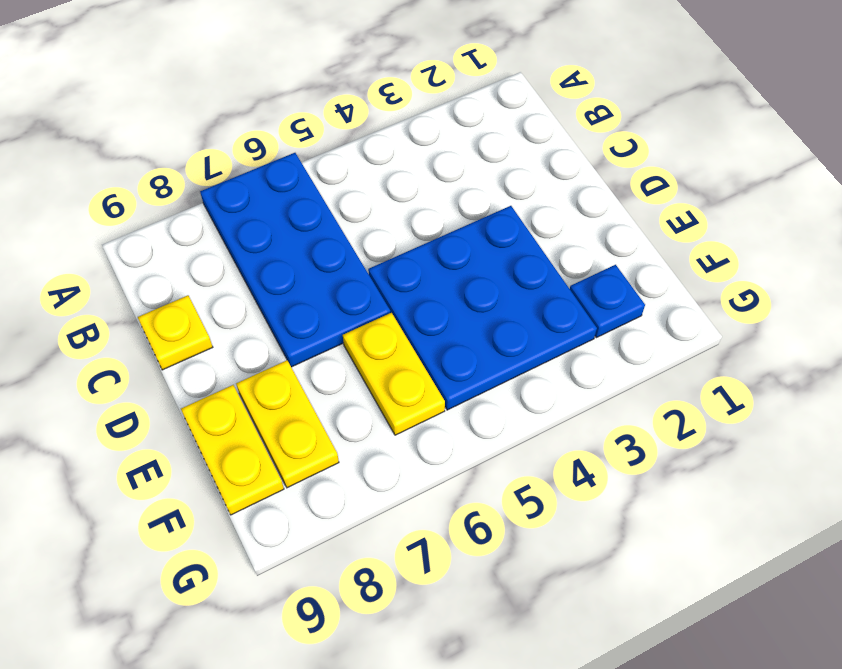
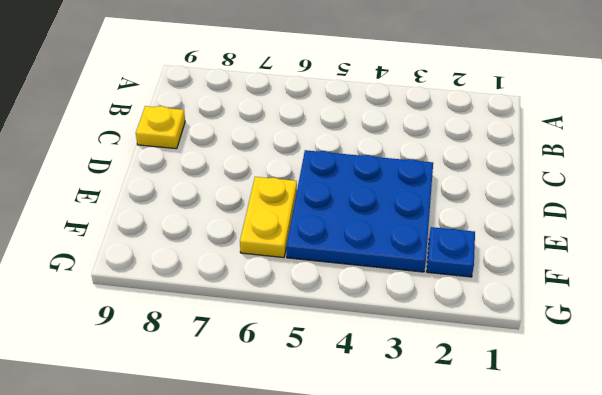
none -> blue 2x4 plate [200,153,390,367]
none -> yellow 1x2 plate [236,360,339,488]

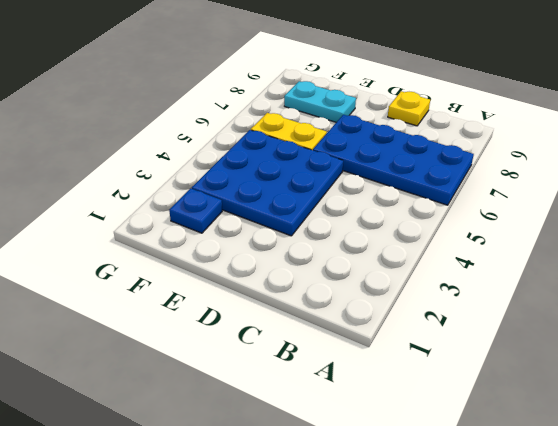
cyan 1x2 plate [284,81,356,122] -> yellow 1x2 plate [236,360,339,488]
none -> yellow 1x2 plate [181,385,284,515]

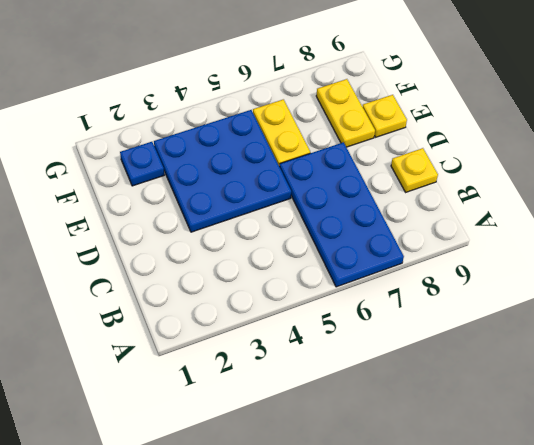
yellow 1x1 plate [363,95,407,137] -> yellow 1x2 plate [181,385,284,515]

